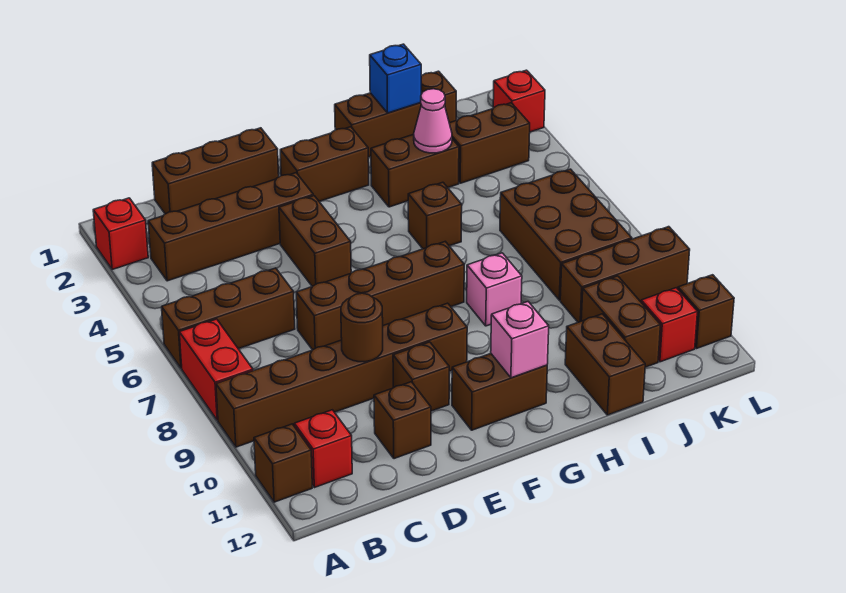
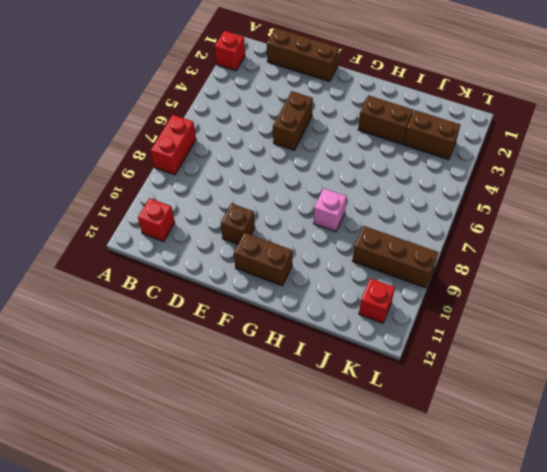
none -> brown 1x3 brick [162,268,295,368]
none -> brown 1x6 brick [216,303,467,447]
none -> brown 1x1 brick [254,424,312,502]
none -> brown 1x4 brick [148,173,314,281]

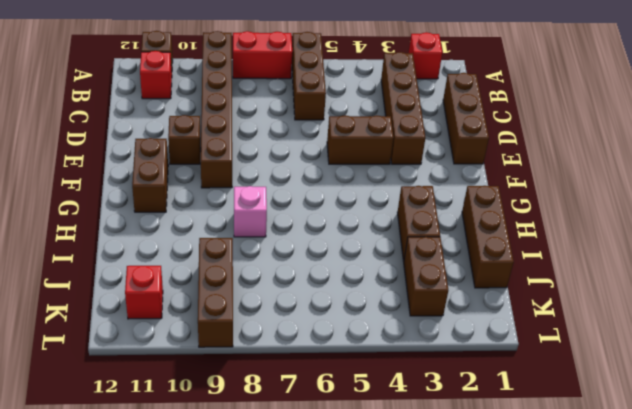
none -> brown 1x4 brick [296,242,464,350]
none -> brown 1x1 brick [374,382,431,459]
none -> brown 1x2 brick [280,127,369,202]
none -> brown 1x1 brick [408,182,462,249]

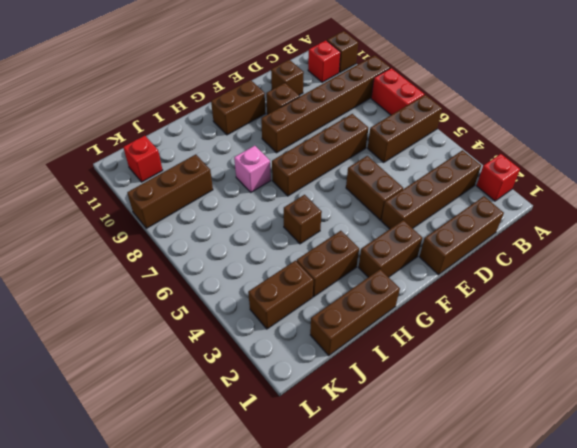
none -> brown 1x2 brick [565,314,645,415]
none -> brown 2x3 brick [500,169,632,300]
none -> brown 1x2 brick [581,276,660,367]
none -> red 1x1 brick [493,70,545,132]

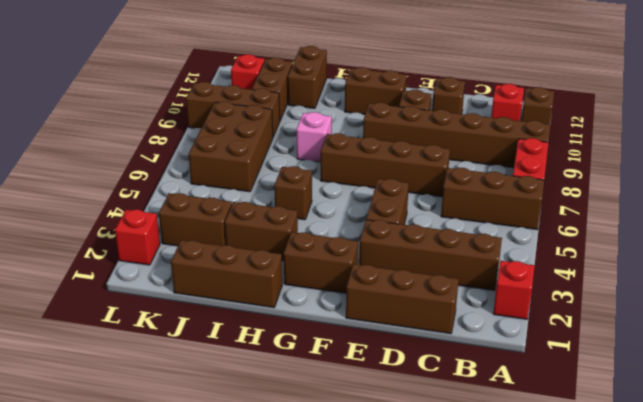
none -> brown 1x1 brick [678,275,734,348]
none -> brown 1x1 round brick [341,293,383,362]
none -> pink 1x1 brick [491,302,549,378]
none -> blue 1x1 brick [370,44,421,113]

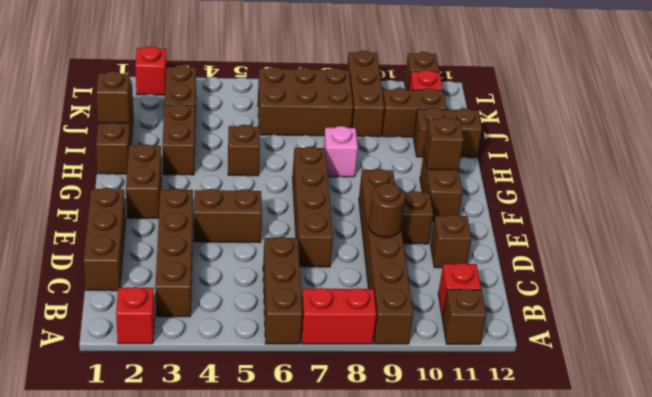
brown 1x1 brick [424,118,464,170] -> pink 1x1 brick [491,302,549,378]
brown 1x1 brick [96,71,131,123] -> blue 1x1 brick [370,44,421,113]
none -> pink 1x1 cone [414,89,452,153]

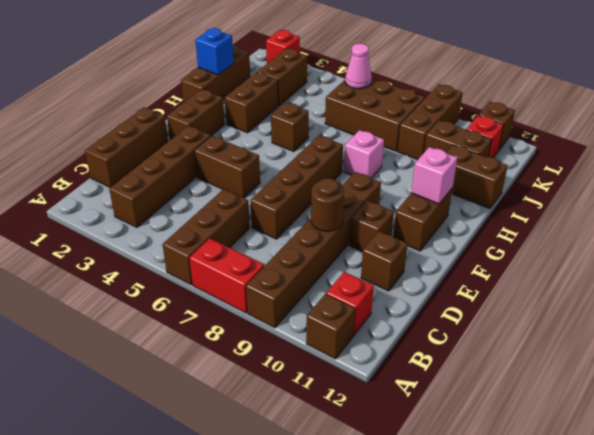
pink 1x1 cone [345,44,372,89] -> pink 1x1 cone moved to [414,89,452,153]
none -> red 1x1 brick [93,198,148,269]

